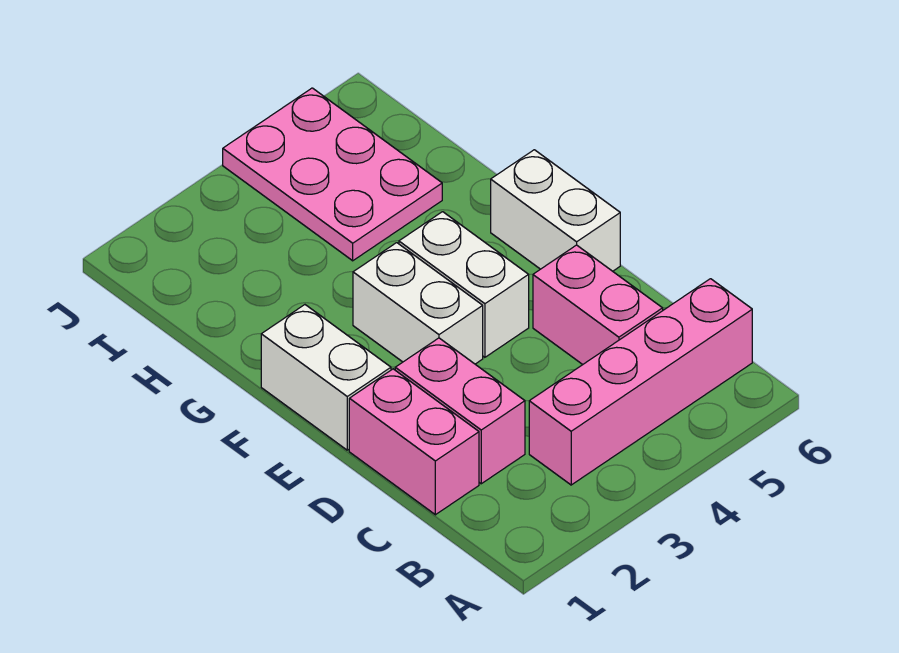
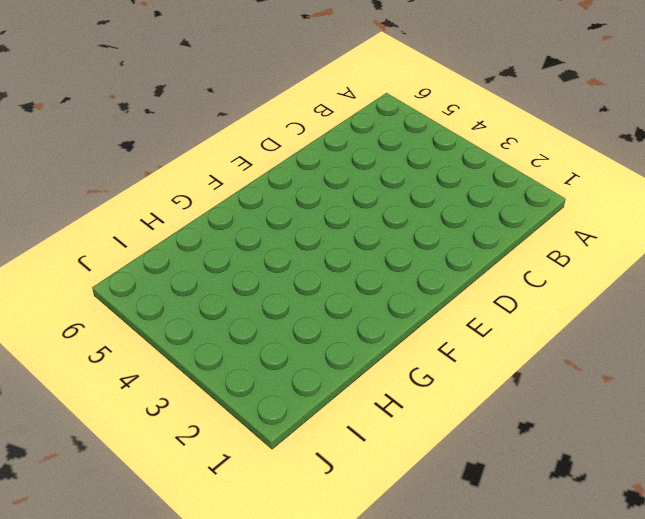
none -> pink 1x4 brick [529,279,752,485]
none -> pink 1x2 brick [349,369,479,515]

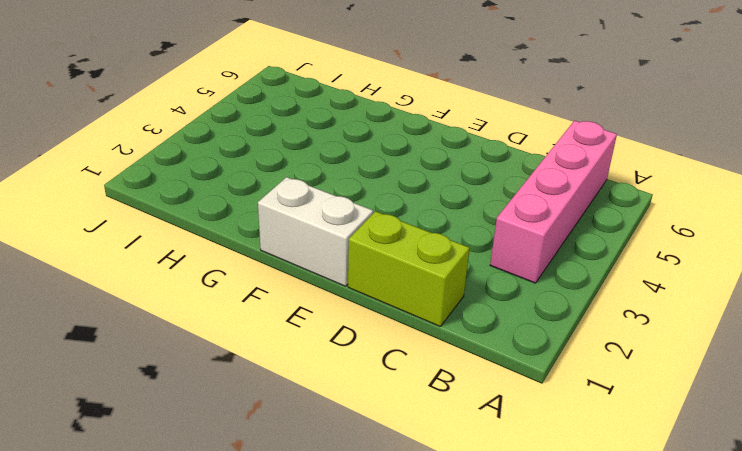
lime 1x2 brick [348,211,470,326] -> pink 1x2 brick [349,369,479,515]
none -> pink 1x2 brick [395,338,525,484]
none -> pink 1x2 brick [533,245,663,364]

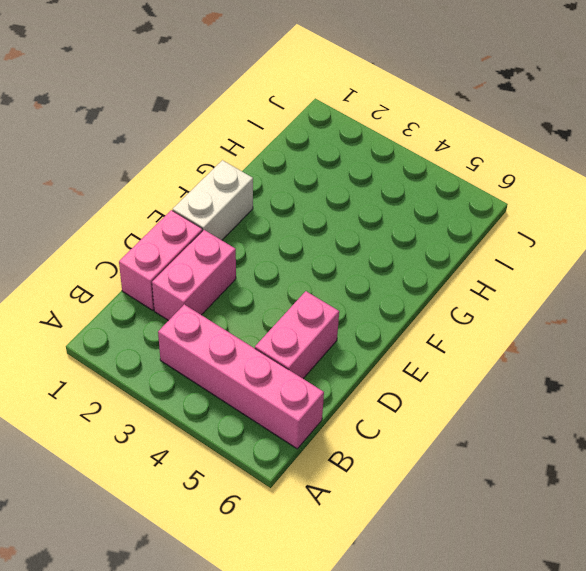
none -> white 1x2 brick [353,243,483,364]
none -> white 1x2 brick [399,212,529,357]

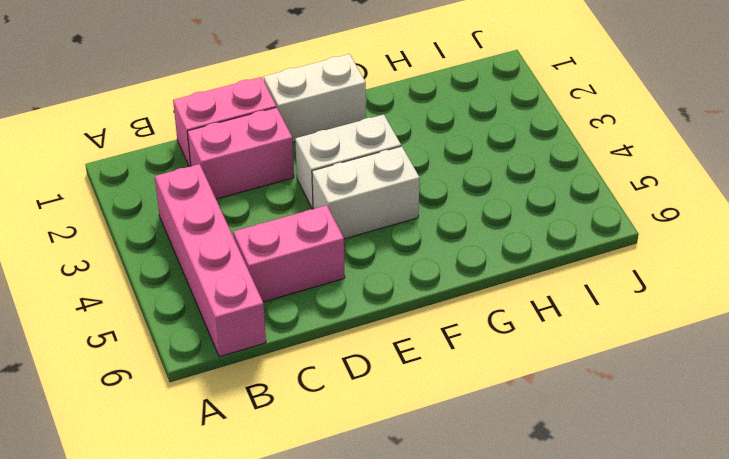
none -> white 1x2 brick [491,150,620,271]
none -> pink 2x3 plate [223,88,442,261]

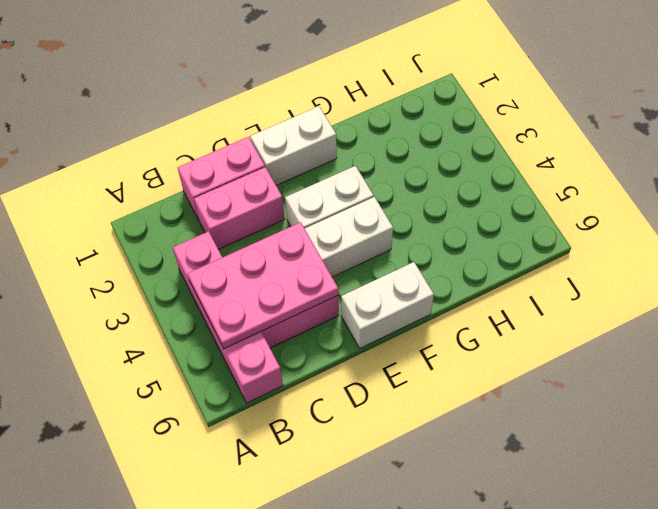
pink 2x3 plate [188,222,338,349] -> pink 2x3 plate moved to [223,88,442,261]

